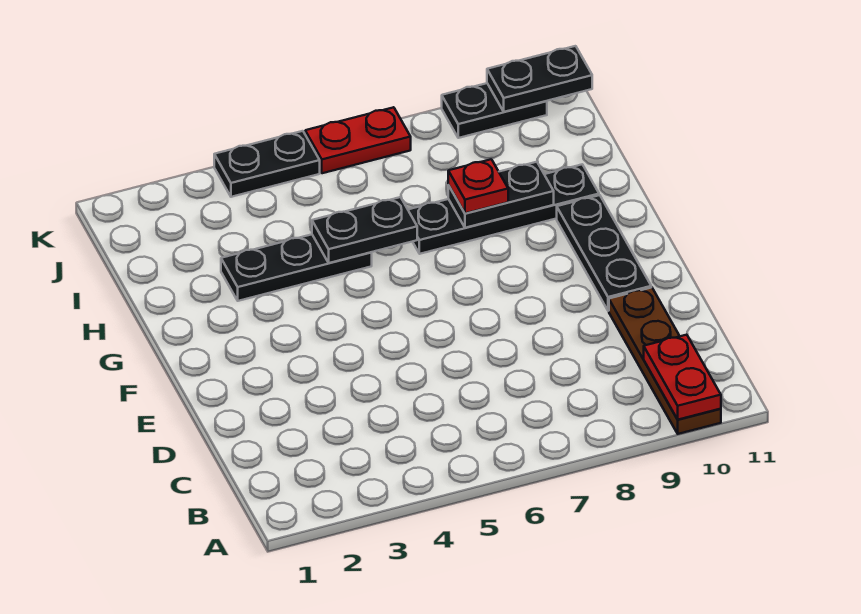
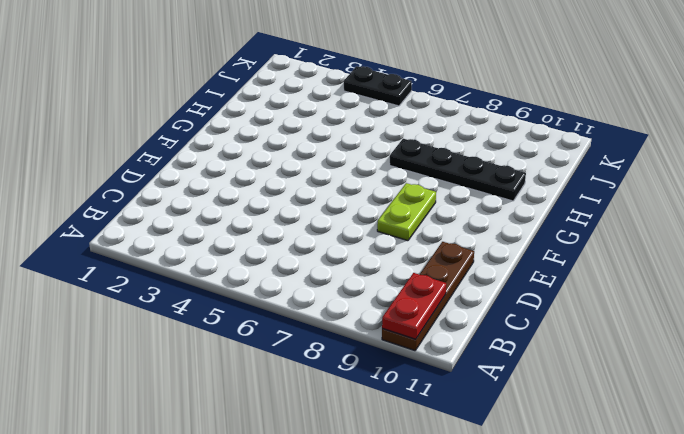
lime 1x2 plate [377,183,436,241] -> none
none -> black 1x3 plate [557,195,651,311]
none -> black 1x3 plate [221,234,372,301]
none -> red 1x2 plate [305,107,411,173]

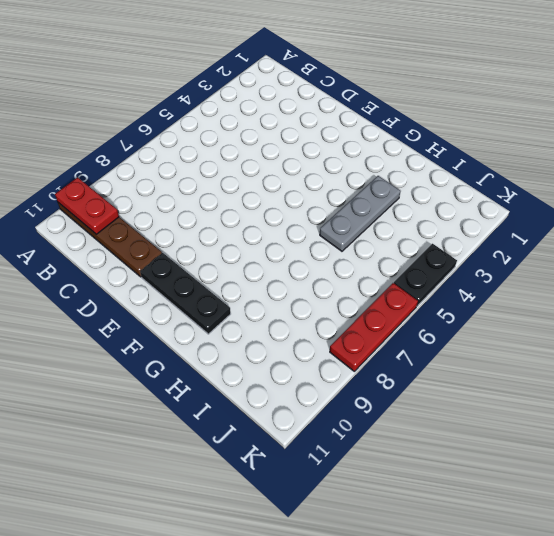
grey 1x3 plate [320,176,401,251] -> black 1x3 plate [221,234,372,301]
red 1x3 plate [330,283,418,371] -> red 1x2 plate [305,107,411,173]
none -> black 1x4 plate [408,164,599,254]
none -> black 1x2 plate [442,83,547,138]
none -> black 1x2 plate [312,197,417,263]

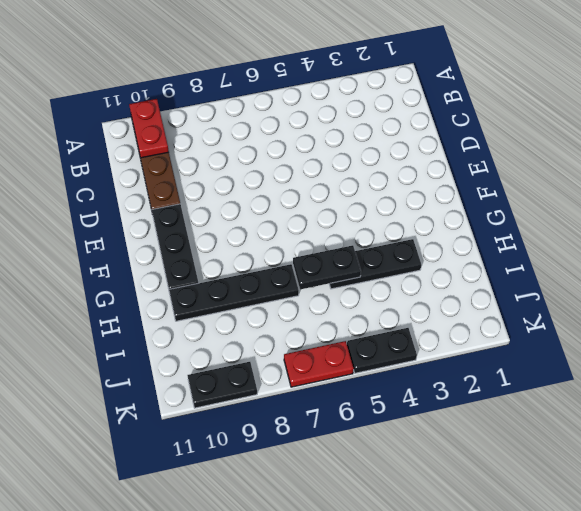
none -> black 1x2 plate [448,162,554,228]
none -> black 1x2 plate [487,46,592,112]
none -> red 1x1 plate [448,159,508,213]

